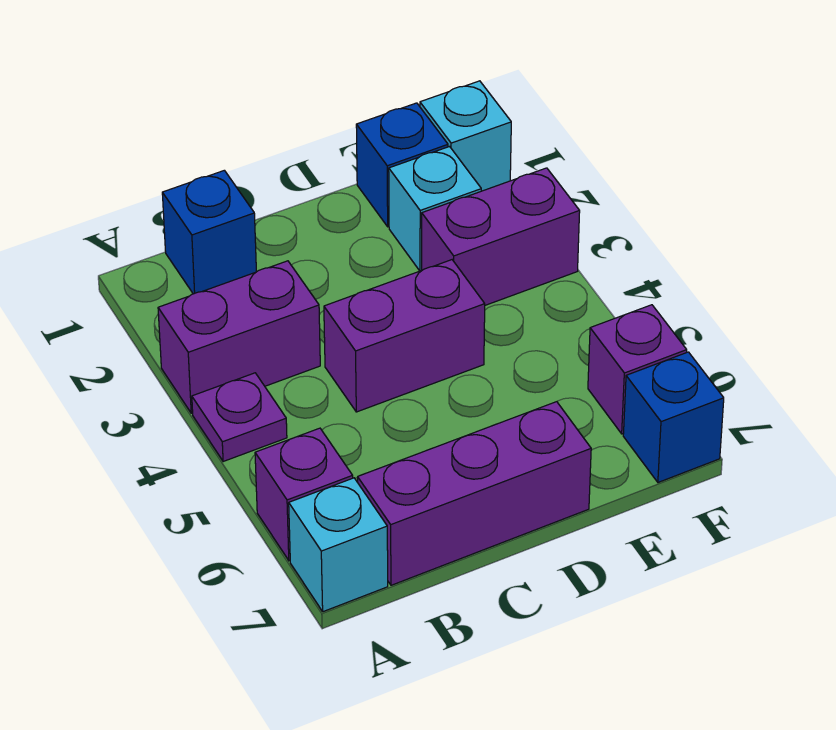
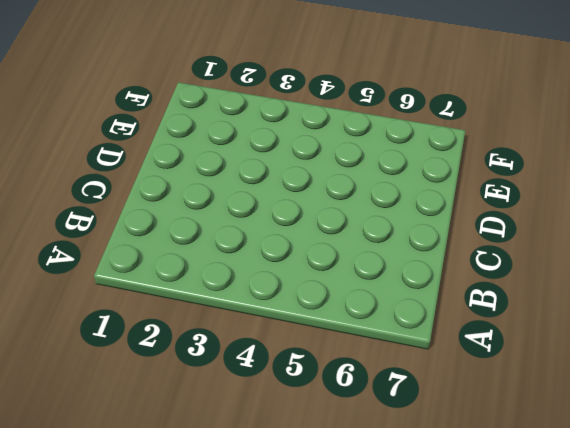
none -> purple 1x2 brick [158,261,320,413]
none -> purple 1x1 plate [192,373,287,462]
none -> purple 1x1 brick [255,428,353,561]

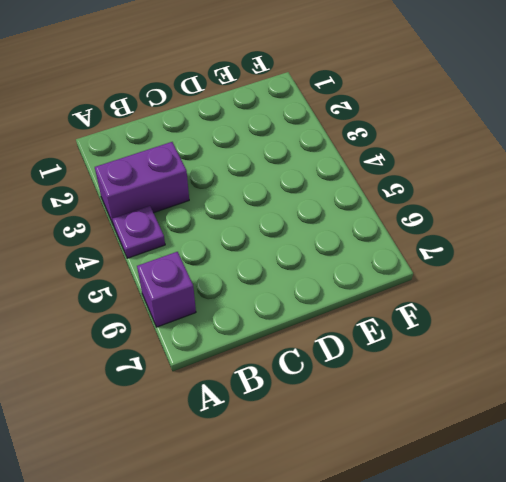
none -> cyan 1x1 brick [289,478,388,612]
none -> blue 1x1 brick [162,170,256,294]
none -> purple 1x3 brick [358,402,591,585]

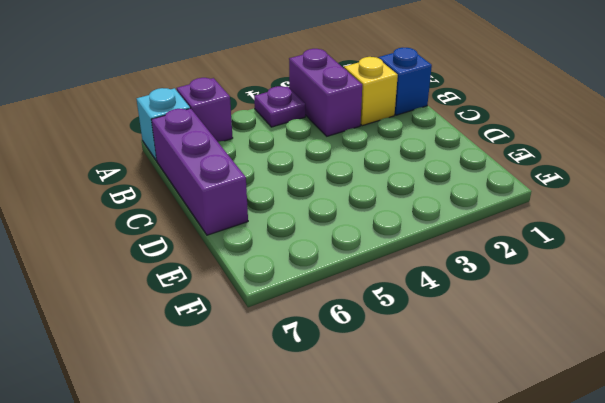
yellow 1x1 brick [344,57,398,126] -> none
none -> purple 1x2 brick [324,260,485,412]
none -> blue 1x1 brick [356,103,448,227]
none -> cyan 1x1 brick [389,147,481,271]

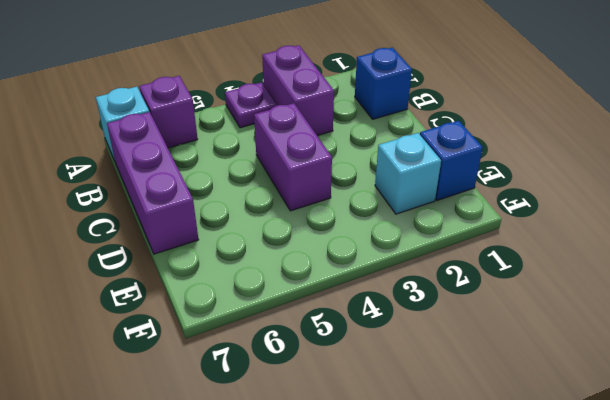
none -> purple 1x2 brick [422,168,580,305]
none -> cyan 1x1 brick [420,81,511,191]
none -> purple 1x1 brick [588,305,687,434]

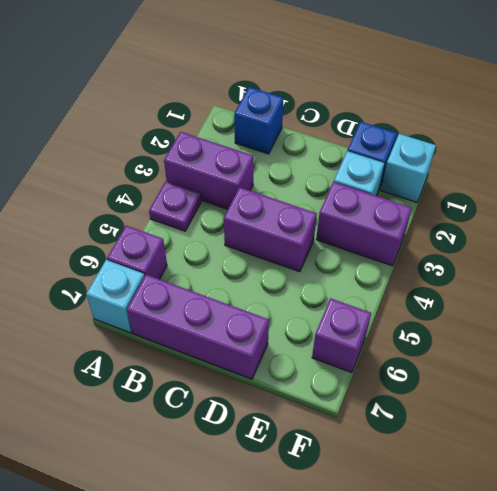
none -> blue 1x1 brick [623,352,724,482]

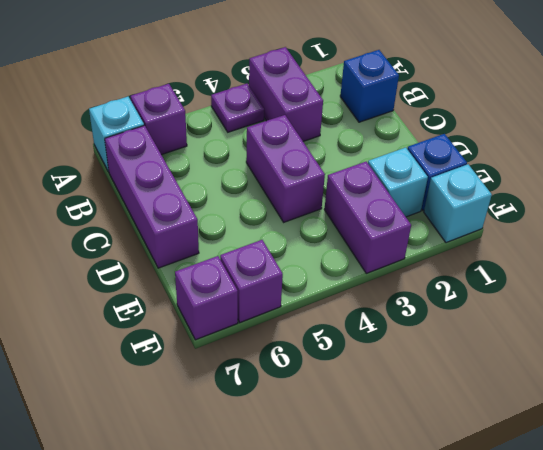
purple 1x1 brick [175,256,238,340] -> blue 1x1 brick [623,352,724,482]

